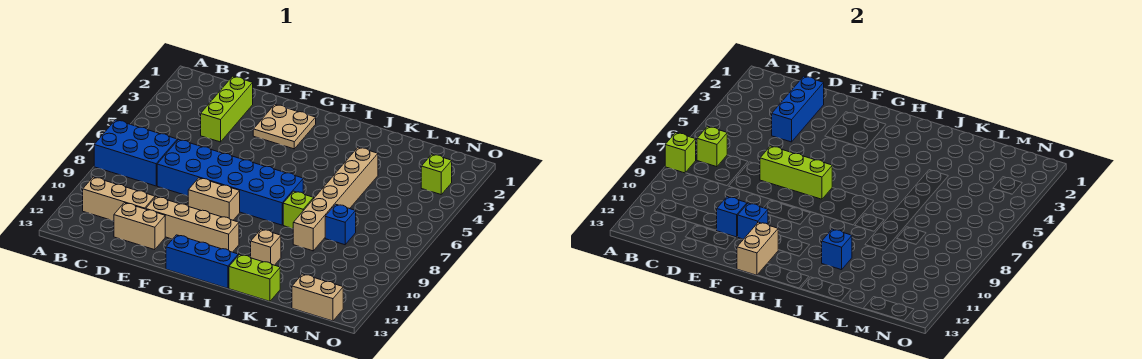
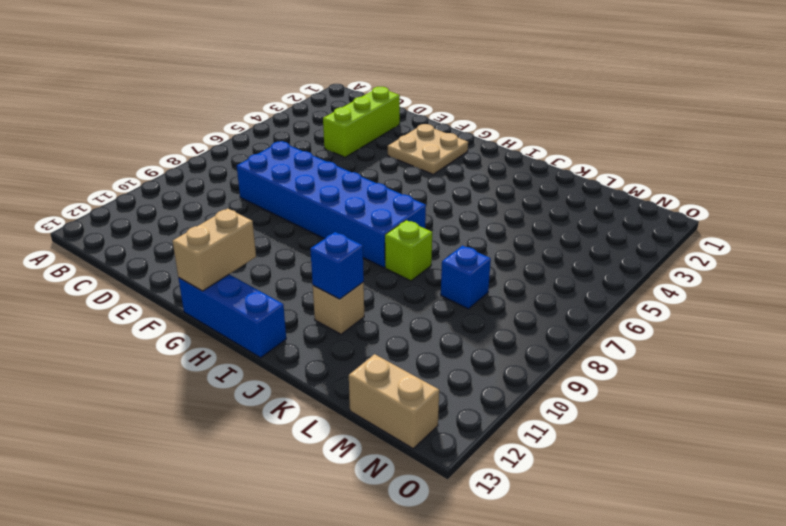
none -> blue 2x3 brick [94,120,177,186]
none -> tan 1x3 brick [83,177,155,221]
none -> tan 1x2 brick [114,203,165,250]

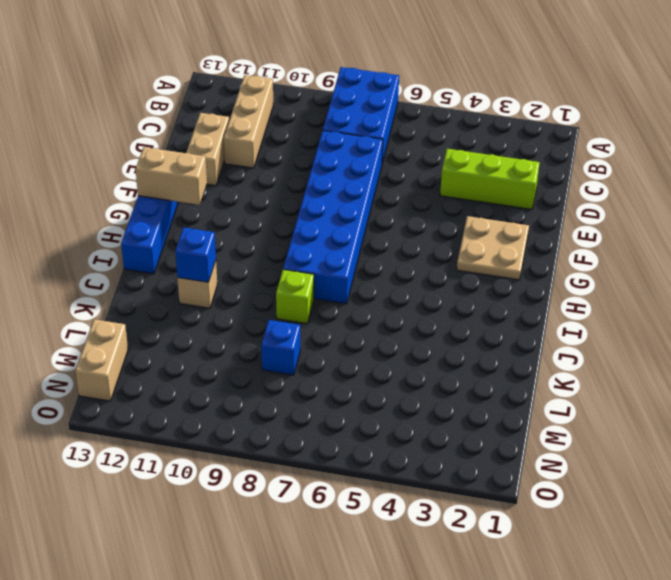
none -> tan 1x4 brick [146,197,239,252]
none -> tan 1x2 brick [188,178,240,220]
none -> lime 1x2 brick [229,255,280,302]

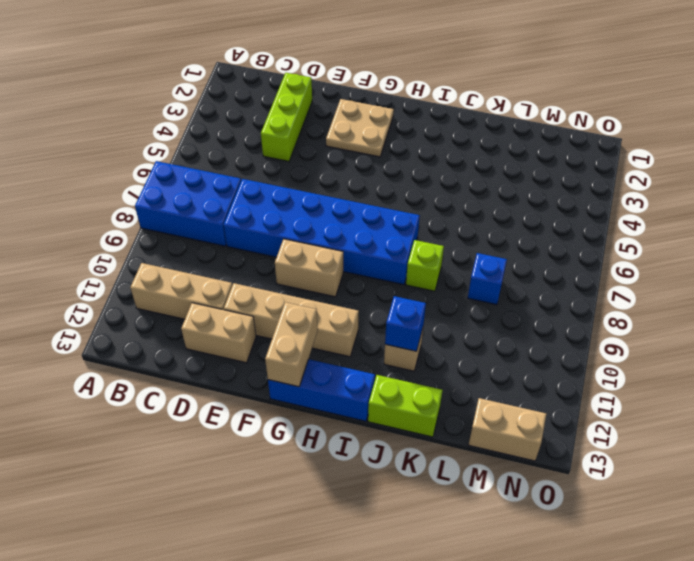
none -> tan 1x6 brick [293,147,378,251]
none -> lime 1x1 brick [421,154,452,194]
none -> lime 1x1 brick [665,133,696,173]

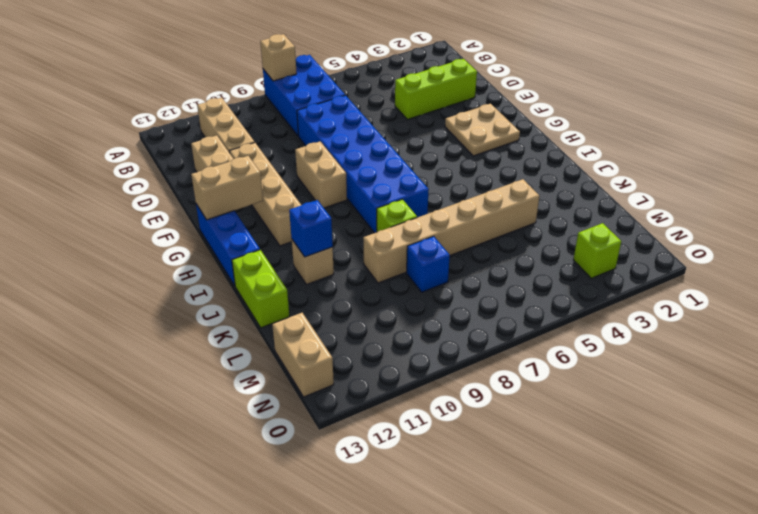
tan 1x1 brick [260,34,297,81] -> lime 1x1 brick [665,133,696,173]
none -> lime 1x1 brick [697,126,727,167]
none -> blue 1x3 brick [772,76,824,142]
none -> lime 1x3 brick [760,146,832,199]

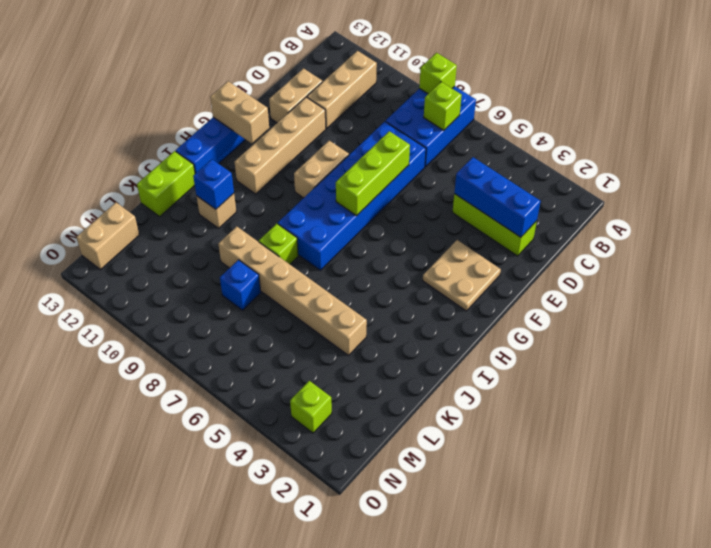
none -> blue 1x1 brick [717,197,747,237]
none -> blue 1x1 brick [738,203,768,239]

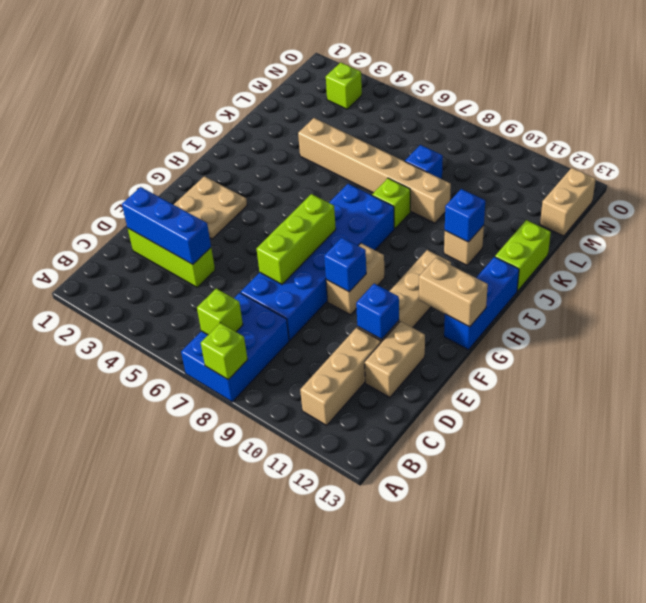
blue 1x1 brick [324,238,366,292] -> blue 1x1 brick moved to [738,203,768,239]

